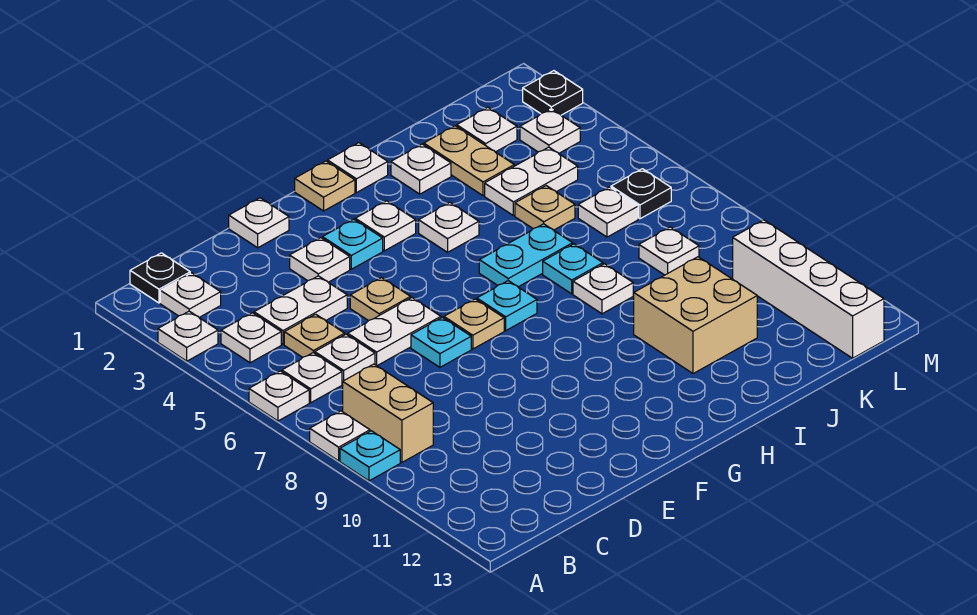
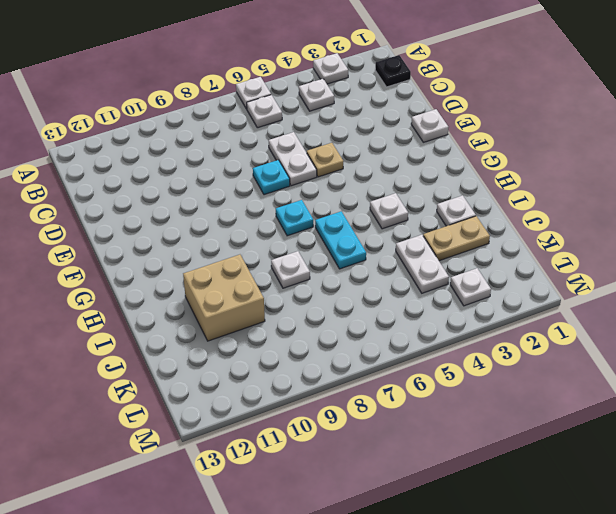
none -> white 1x1 plate [310,411,370,461]
none -> cyan 1x1 plate [340,431,400,481]
none -> white 1x1 plate [160,273,221,317]
none -> tan 1x2 brick [343,364,433,462]

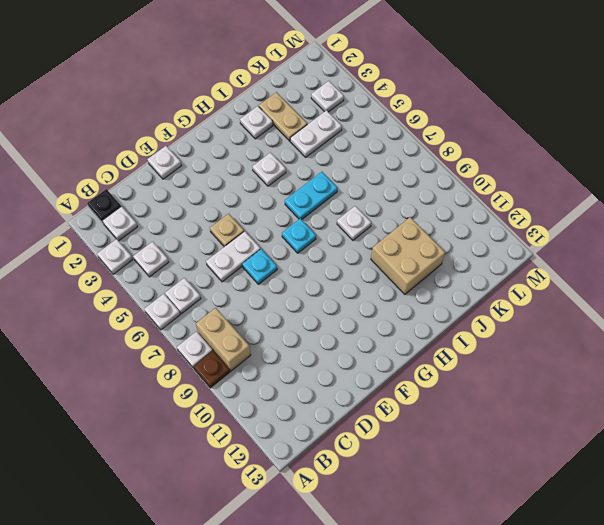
brown 1x1 plate [194,351,230,388] -> cyan 1x1 plate [340,431,400,481]
none -> white 1x2 plate [254,276,347,344]
none -> tan 1x1 plate [284,314,345,357]
none -> white 1x1 plate [315,334,375,384]
none -> white 1x1 plate [290,238,350,282]

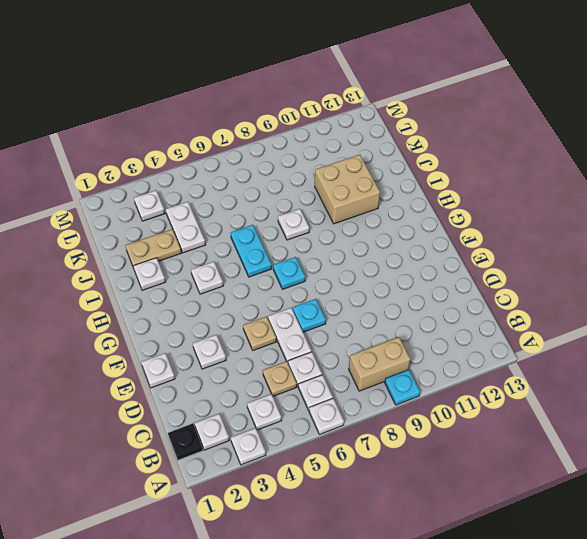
none -> white 1x1 plate [310,411,370,461]
none -> white 1x2 plate [254,276,347,344]
none -> cyan 1x1 plate [322,219,383,269]
none -> tan 1x1 plate [444,299,504,349]

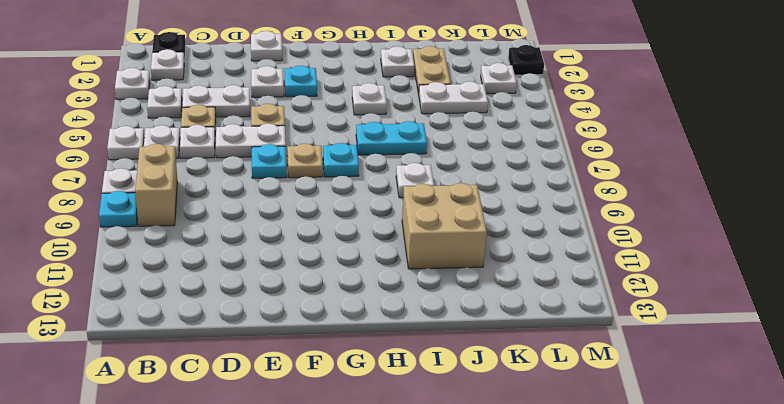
none -> tan 1x1 plate [295,161,355,211]
none -> white 1x1 plate [355,201,416,251]
none -> white 1x1 plate [328,143,388,193]
none -> cyan 1x1 plate [543,244,603,294]

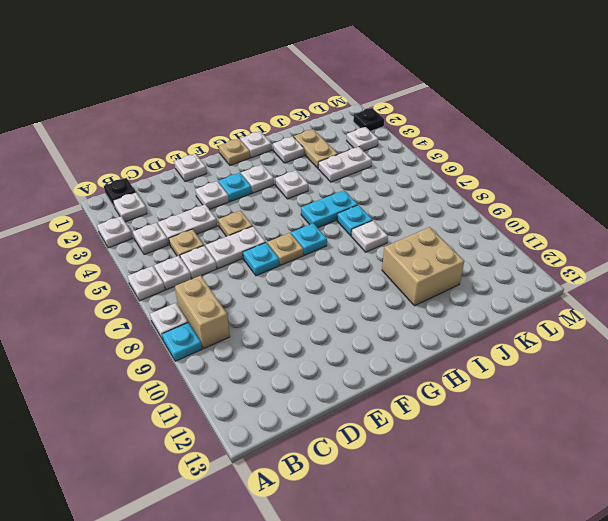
none -> tan 1x1 plate [515,186,575,230]
none -> white 1x1 plate [457,108,517,152]
none -> white 1x1 plate [578,187,638,237]
none -> white 1x1 plate [639,227,699,275]

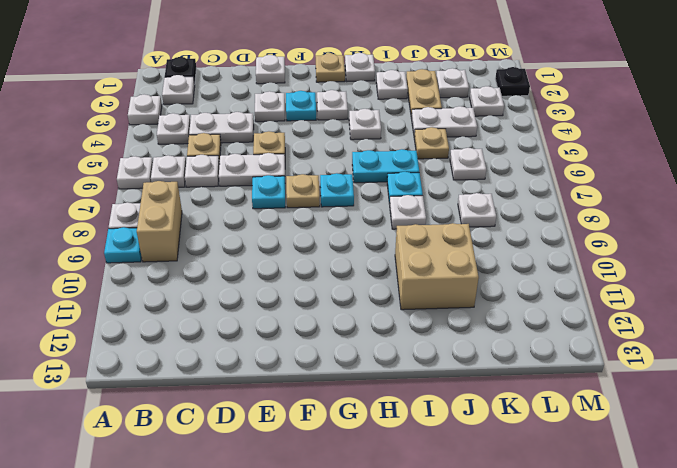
none -> black 1x1 plate [611,169,671,219]
none -> white 1x4 brick [733,220,884,358]

